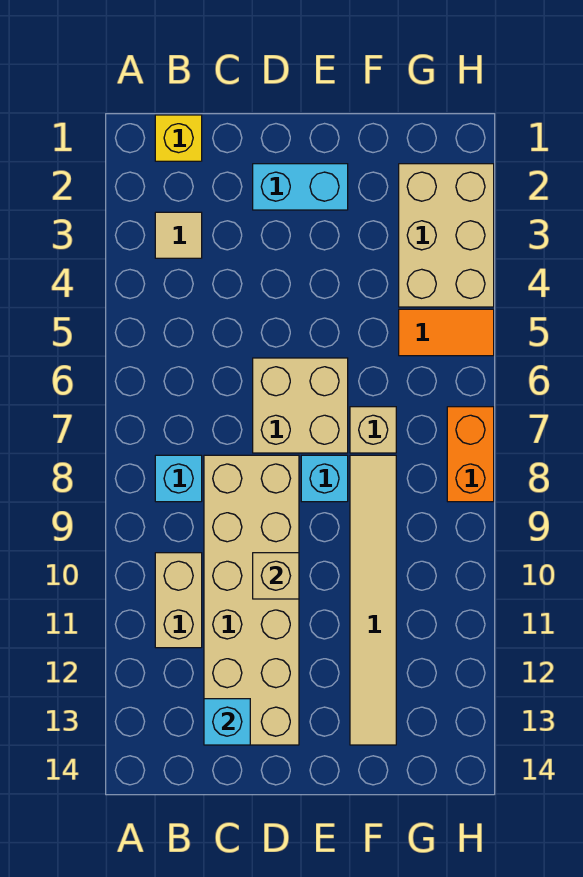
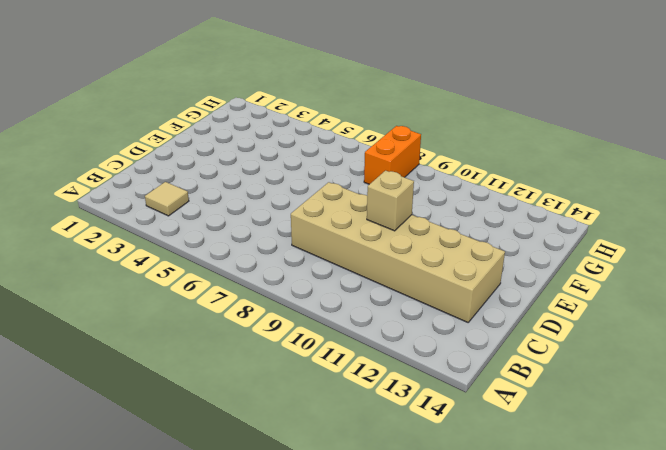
orange 1x2 brick [364,126,421,184] -> orange 1x2 brick turned to [447,407,494,502]
none -> yellow 1x1 brick [155,115,202,161]
none -> cyan 1x1 brick [155,455,202,502]
none -> tan 1x2 brick [155,553,202,648]

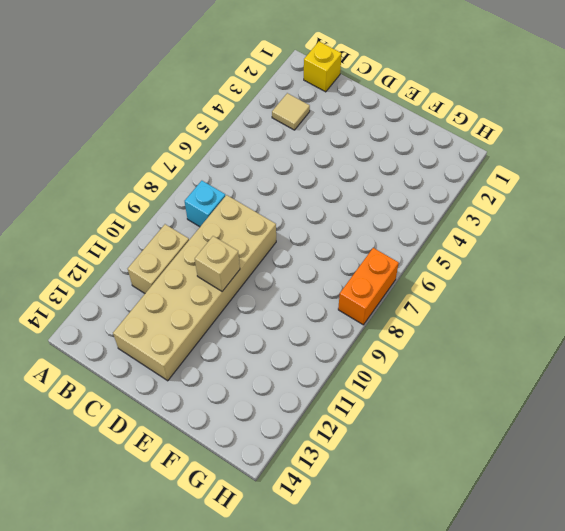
none -> cyan 1x2 brick [253,164,348,210]
none -> tan 2x2 brick [253,358,348,453]
none -> cyan 1x1 brick [301,455,348,502]

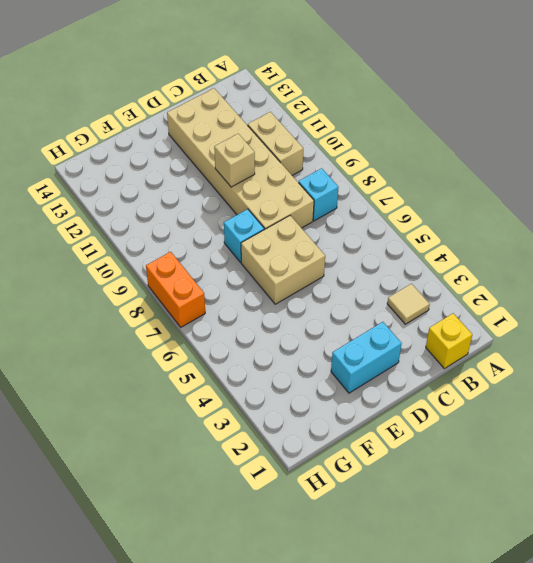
none -> tan 1x1 brick [350,407,396,453]
none -> tan 1x6 tile [350,455,396,745]
none -> tan 2x3 brick [399,164,494,307]

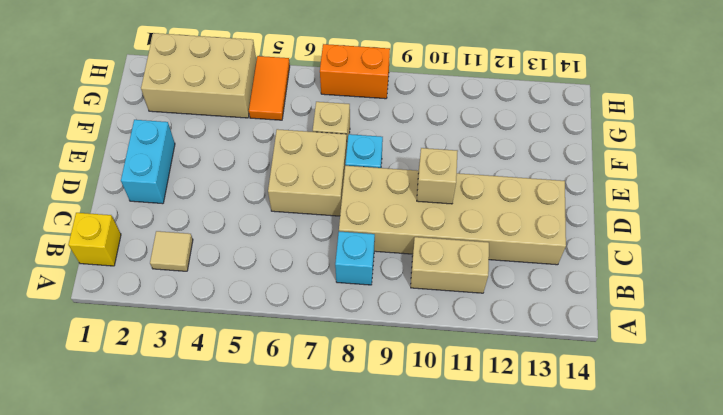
none -> tan 1x6 tile [350,455,396,745]
none -> cyan 1x1 brick [204,699,250,745]

